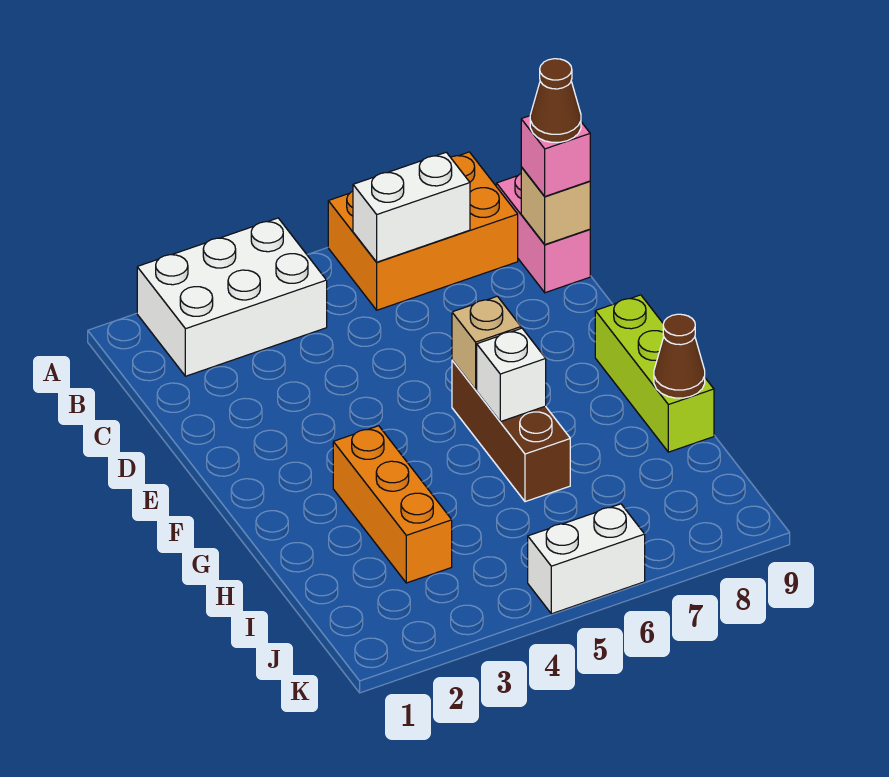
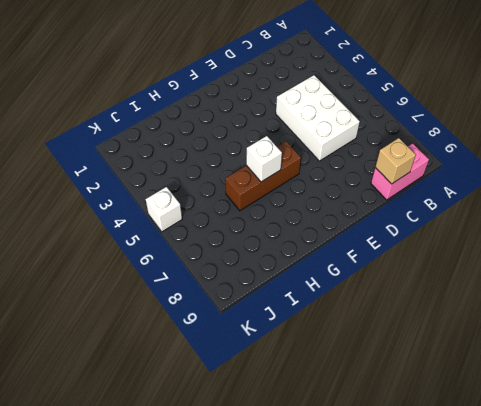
white 2x3 brick [276,75,360,161] -> white 2x3 brick moved to [137,218,327,376]
white 1x1 brick [146,187,182,232] -> white 1x2 brick [528,504,645,614]
none -> orange 2x3 brick [328,152,518,310]
none -> lime 1x3 brick [595,295,714,452]
none -> orange 1x3 brick [333,426,452,583]

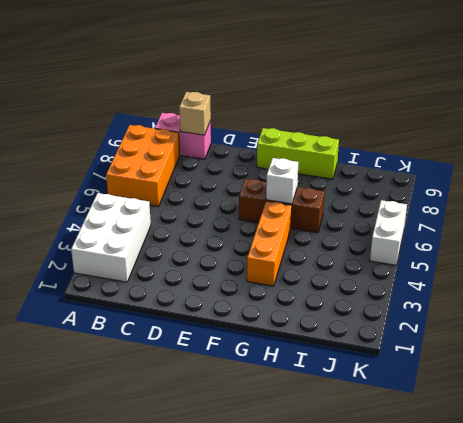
orange 1x3 brick [247,201,292,286] -> orange 1x3 brick turned to [333,426,452,583]
none -> white 1x2 brick [353,152,470,262]
none -> tan 1x1 brick [452,296,521,390]
none -> brown 1x1 cone [654,314,705,398]

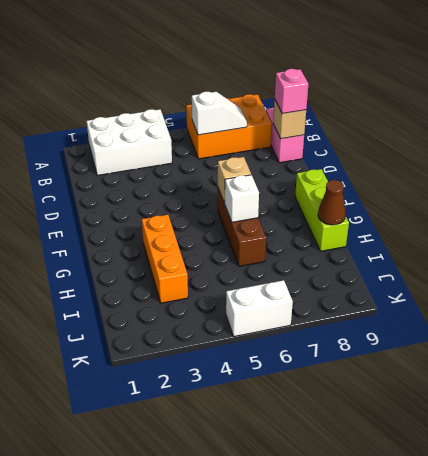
white 1x2 slope [192,92,247,135] -> white 1x2 brick [353,152,470,262]
none -> brown 1x1 cone [530,59,581,142]

